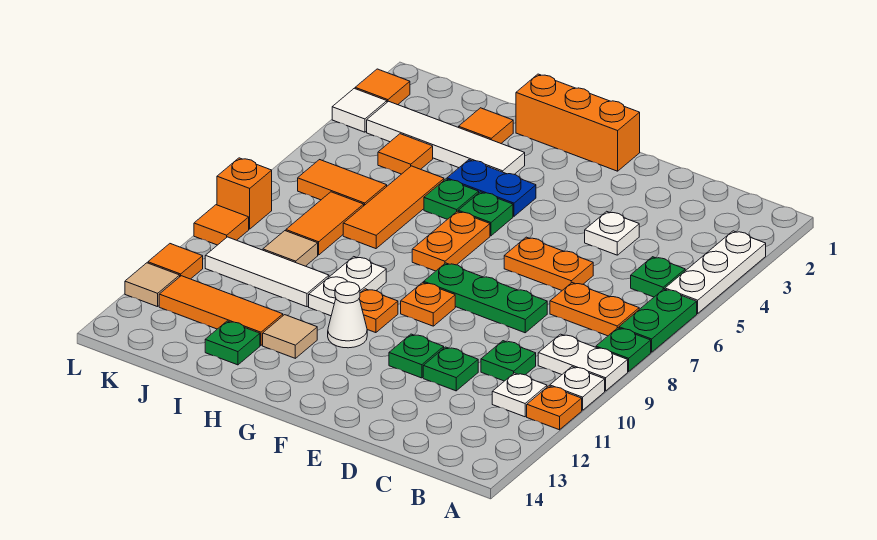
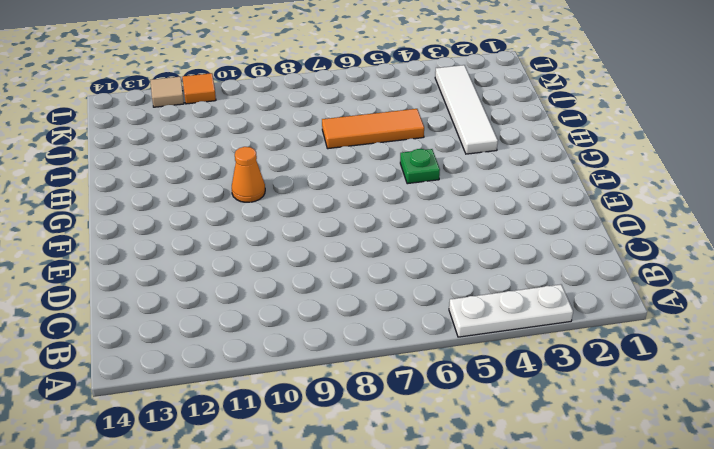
orange 1x1 cone [232,147,265,202] -> orange 1x1 plate [359,289,398,333]
none -> green 1x2 plate [619,289,697,352]
none -> green 1x1 plate [596,328,651,372]
none -> white 1x2 plate [538,334,628,391]
none -> white 1x1 plate [550,367,605,410]

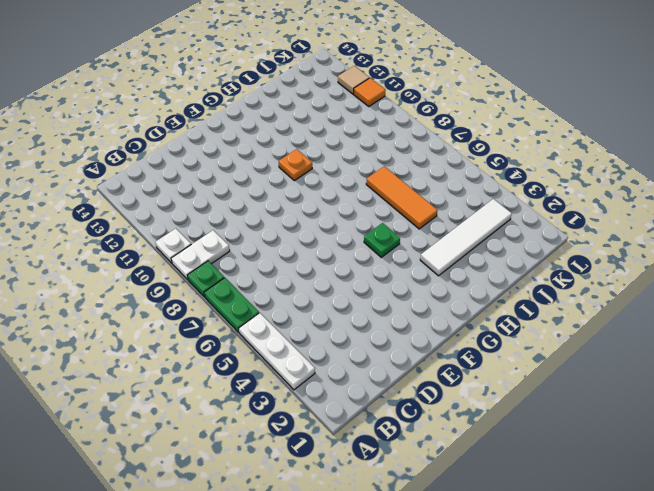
none -> orange 1x1 plate [527,386,582,430]
none -> green 1x1 plate [631,257,685,297]
none -> orange 1x2 plate [550,283,639,336]
none -> white 1x1 plate [492,373,547,417]

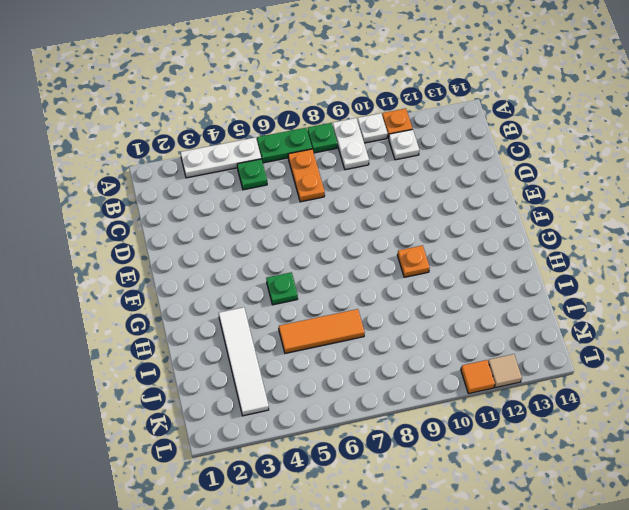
none -> green 1x1 plate [481,341,536,381]
none -> white 1x1 plate [585,211,639,255]
none -> orange 1x2 plate [504,237,593,290]
none -> green 1x3 plate [424,263,547,333]

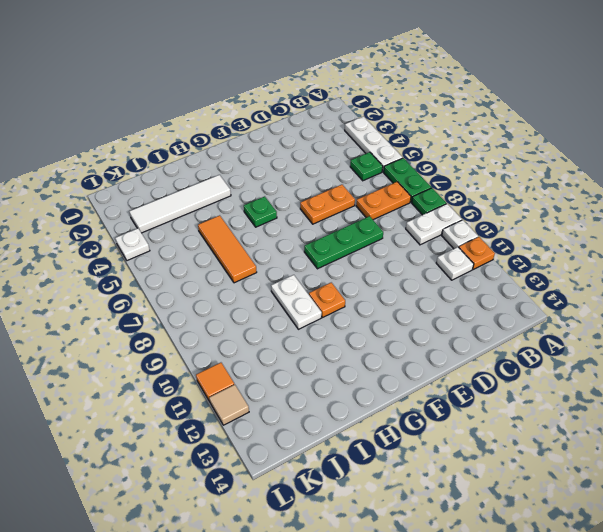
white 1x1 plate [115,228,150,260] -> white 1x1 plate moved to [585,211,639,255]
none -> green 1x1 plate [481,341,536,381]
none -> green 1x1 plate [423,347,478,391]
none -> green 1x1 plate [389,334,444,378]
none -> orange 1x3 brick [516,74,640,171]

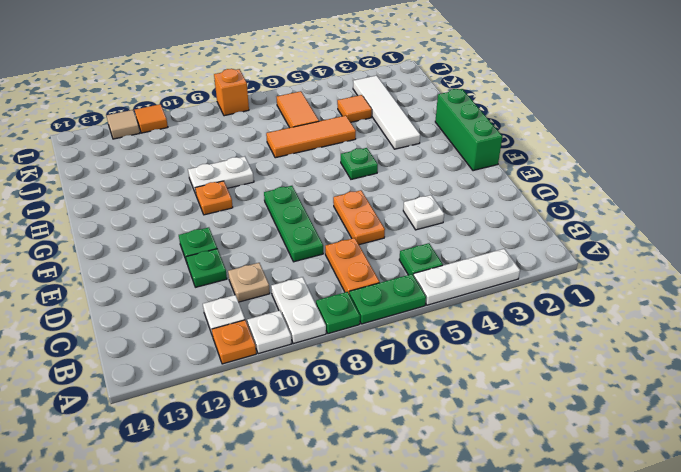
tan 1x1 plate [228,263,270,302] -> green 1x1 plate [481,341,536,381]
green 1x3 brick [435,89,502,171] -> orange 1x3 brick [516,74,640,171]
none -> orange 1x1 plate [401,282,455,326]
none -> blue 1x2 plate [447,160,536,216]
none -> orange 1x2 plate [412,211,490,271]
none -> white 1x1 cone [328,282,367,348]

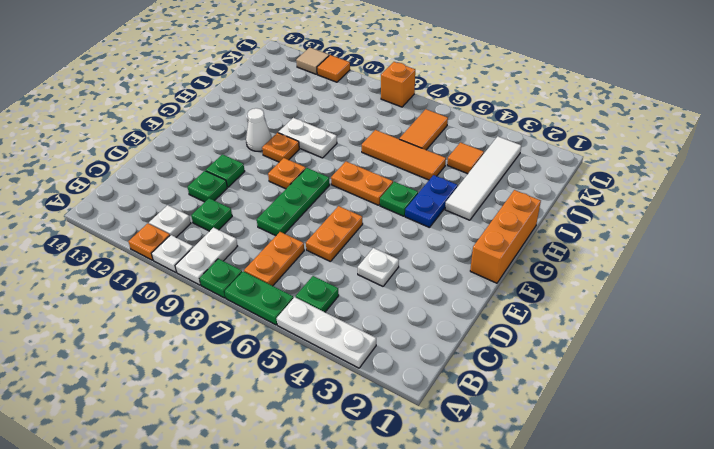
none -> green 1x1 plate [424,179,479,219]
none -> tan 1x1 tile [263,315,317,358]
none -> orange 1x1 tile [459,108,513,143]
none -> white 1x3 tile [205,237,329,307]

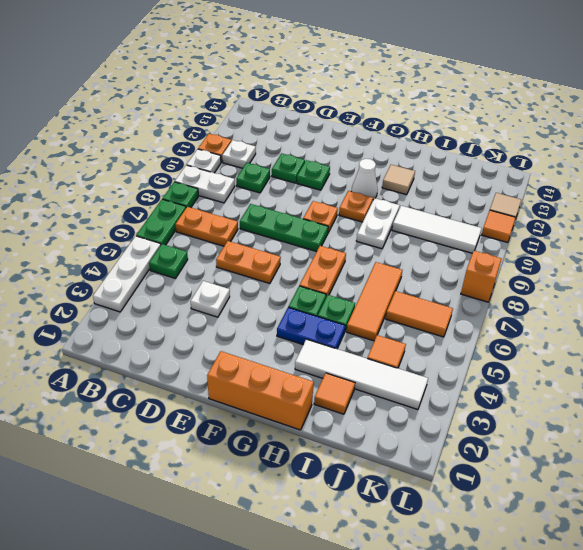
none -> orange 1x3 tile [159,276,283,345]
none -> green 1x1 plate [205,321,260,365]
none -> orange 1x2 tile [286,192,364,255]
none -> tan 1x1 tile [263,231,318,266]

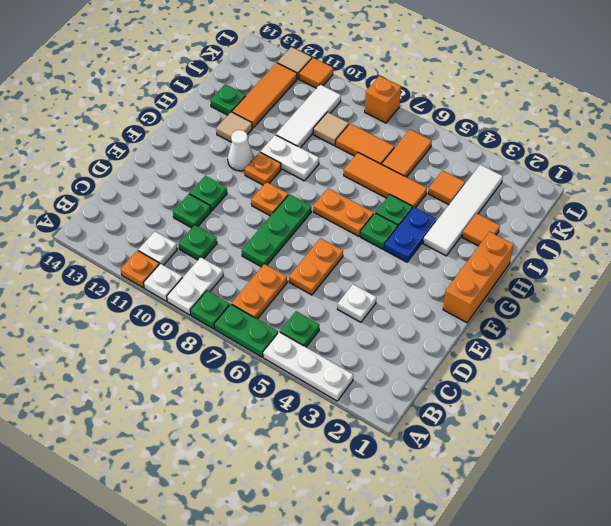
none -> orange 1x1 tile [355,69,410,105]
none -> white 1x1 tile [332,88,387,132]
none -> orange 1x1 tile [194,205,249,245]

